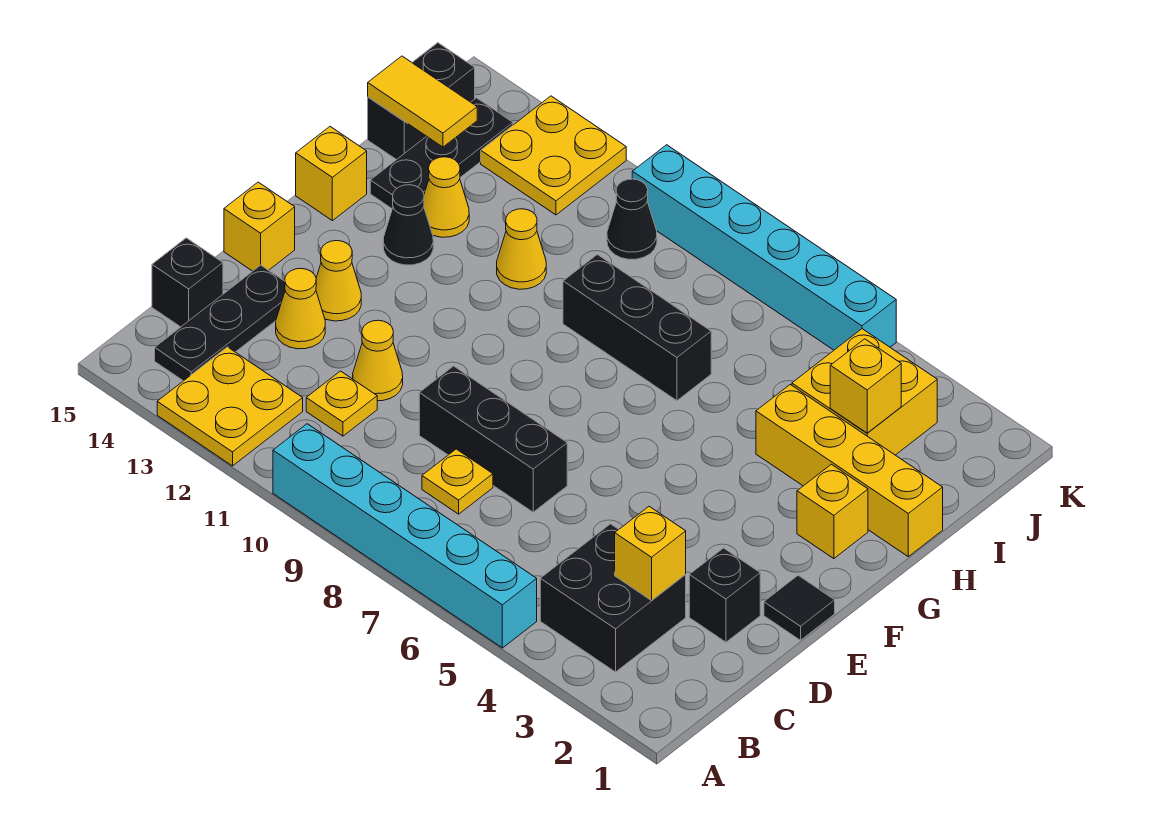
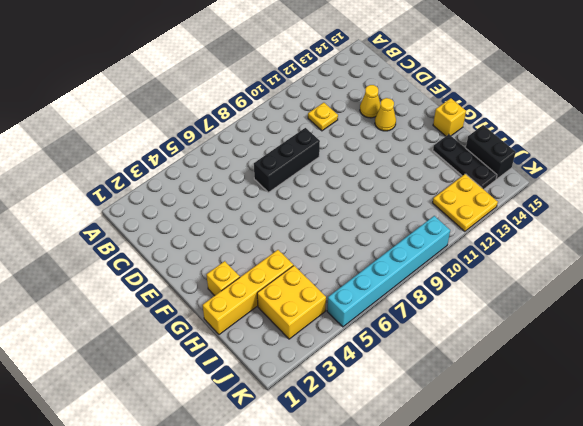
none -> cyan 1x6 brick [273,424,537,648]
none -> yellow 2x2 plate [157,347,303,466]
none -> black 2x2 brick [540,524,686,672]
none -> black 1x3 plate [155,265,285,381]

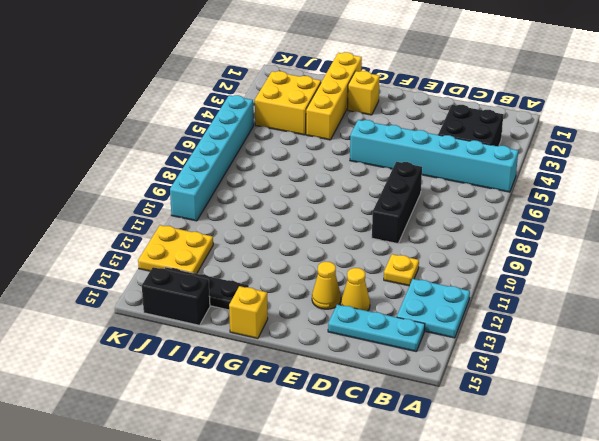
cyan 1x6 brick [350,120,518,192] -> cyan 1x6 brick turned to [273,424,537,648]
cyan 2x2 plate [397,279,470,338] -> yellow 2x2 plate [157,347,303,466]
cyan 1x3 plate [328,304,425,351] -> black 1x3 plate [155,265,285,381]
none -> yellow 1x1 plate [422,449,493,514]
none -> black 1x1 brick [152,238,223,327]
none -> black 1x1 brick [689,548,760,642]
none -> yellow 1x1 cone [353,320,403,401]

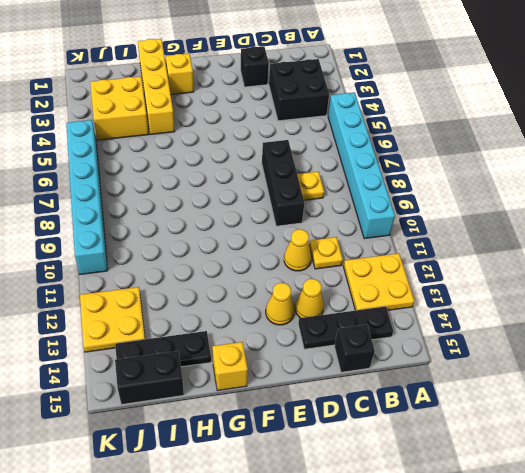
none -> black 1x1 tile [764,575,835,640]
none -> yellow 1x1 brick [224,182,295,271]
none -> black 1x1 cone [383,185,433,265]
none -> black 1x3 brick [563,254,711,401]

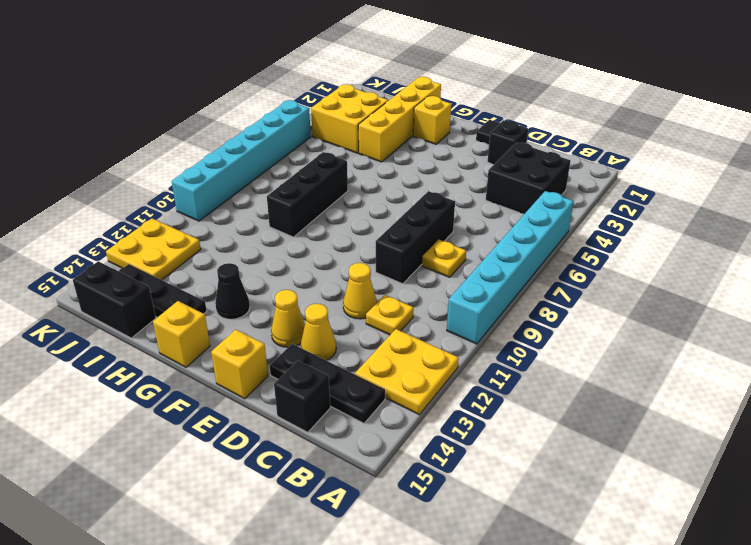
none -> yellow 1x1 cone [497,209,546,289]
none -> yellow 1x1 cone [424,157,469,237]
none -> black 1x1 cone [607,179,657,259]
none -> yellow 1x1 brick [615,506,686,600]

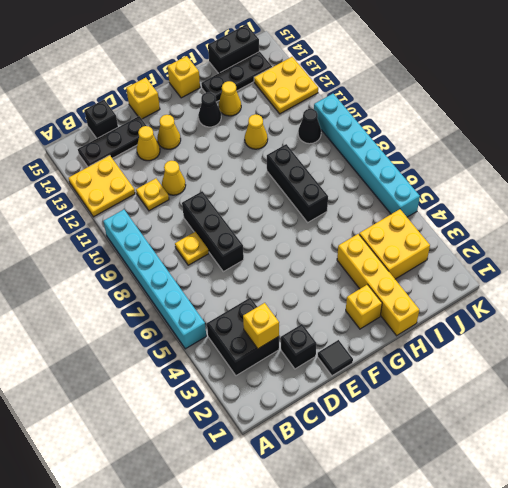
none -> yellow 1x1 brick [830,339,901,433]
none -> yellow 1x2 tile [368,56,477,147]

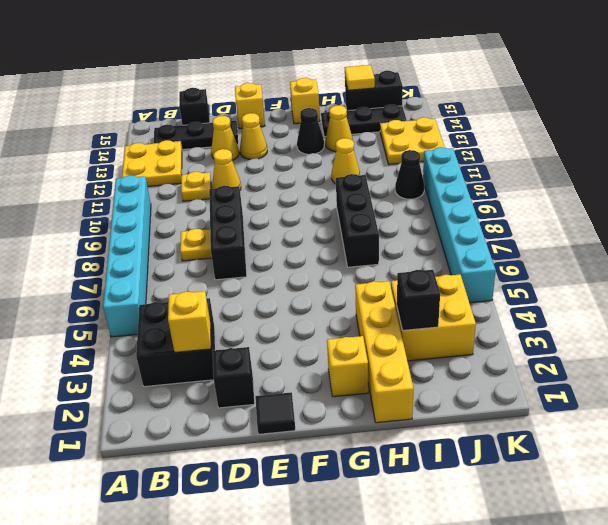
black 1x1 brick [397,270,440,331] -> yellow 1x1 brick [830,339,901,433]
yellow 1x1 tile [345,65,375,90] -> yellow 1x2 tile [368,56,477,147]

